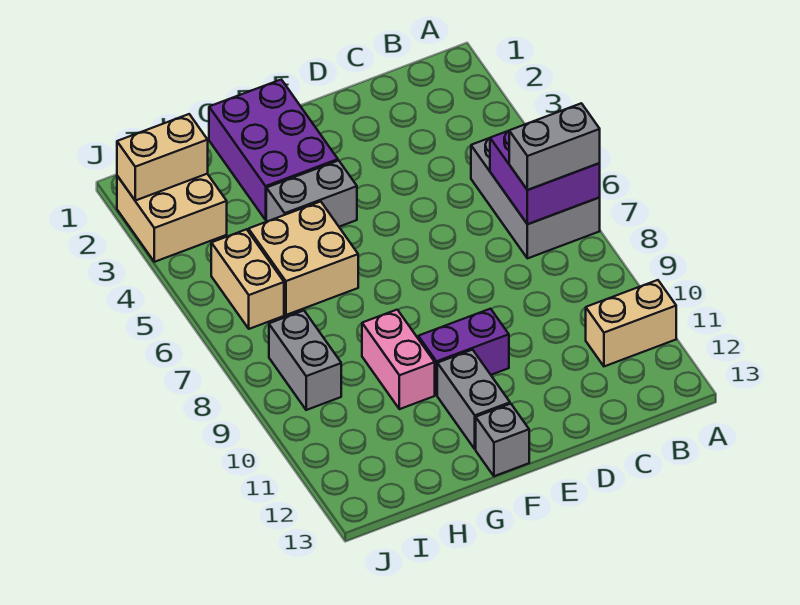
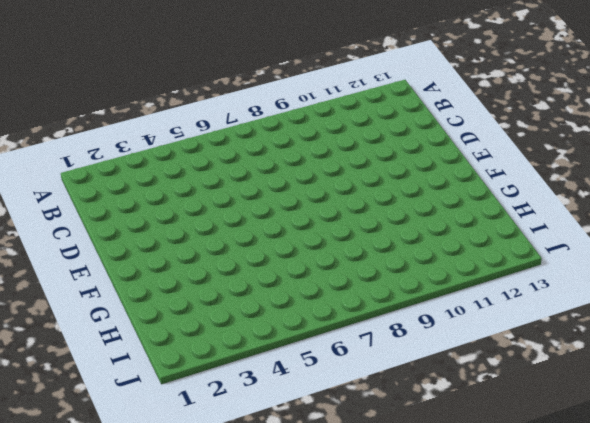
none -> grey 2x3 brick [471,138,600,258]
none -> tan 1x2 brick [586,280,676,366]
none -> purple 1x2 brick [418,309,509,395]

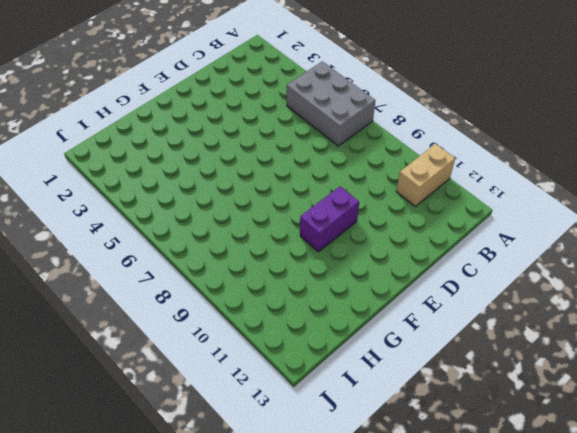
none -> purple 2x3 brick [209,80,338,220]
none -> grey 1x2 brick [266,161,357,227]
none -> grey 1x2 brick [437,350,510,449]

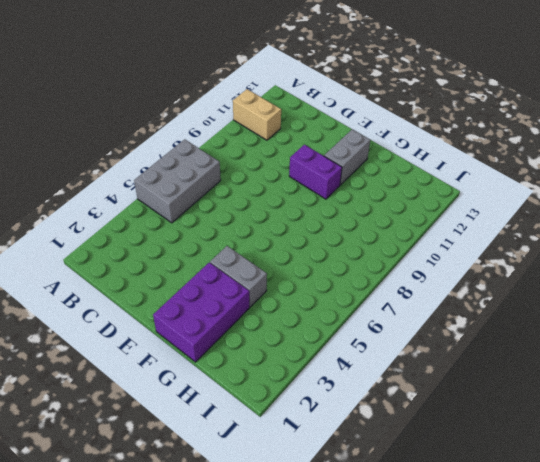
none -> grey 1x1 brick [476,404,529,476]
none -> tan 2x2 brick [249,202,358,315]
none -> pink 1x2 brick [362,310,435,409]

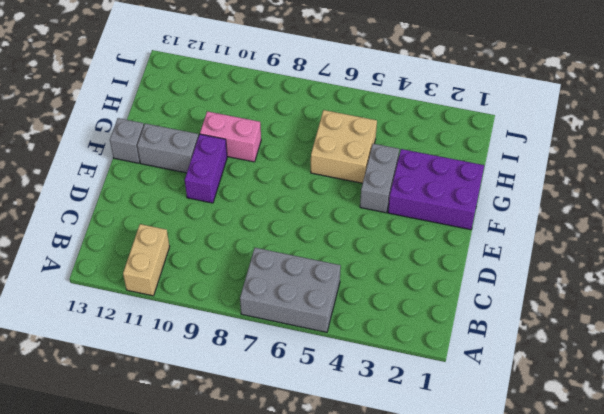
none -> tan 2x2 brick [117,174,227,262]
none -> tan 1x2 brick [211,229,284,329]
none -> grey 1x2 brick [269,311,341,410]

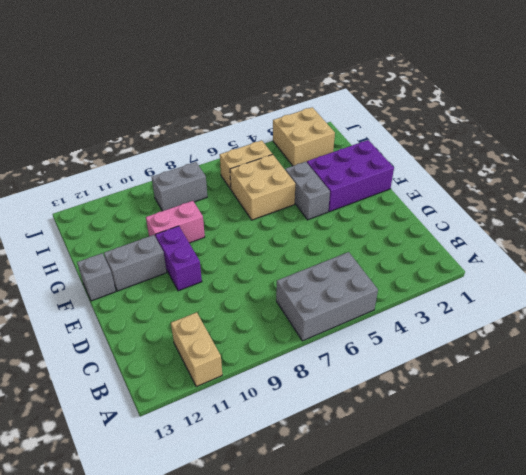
none -> purple 2x2 brick [490,131,600,224]
none -> tan 1x2 brick [117,114,208,201]
none -> grey 1x2 brick [509,103,600,190]

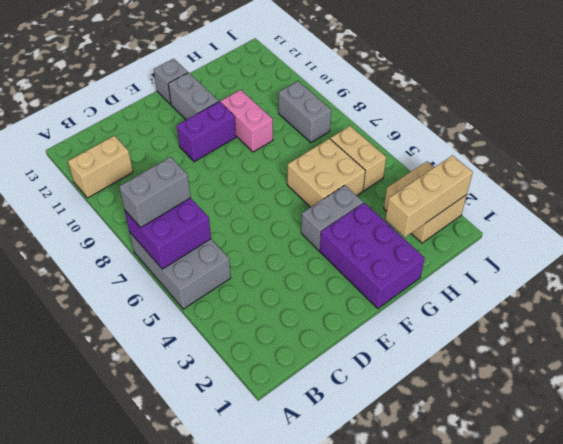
tan 1x3 brick [385,155,473,237] -> tan 1x2 brick [117,114,208,201]

